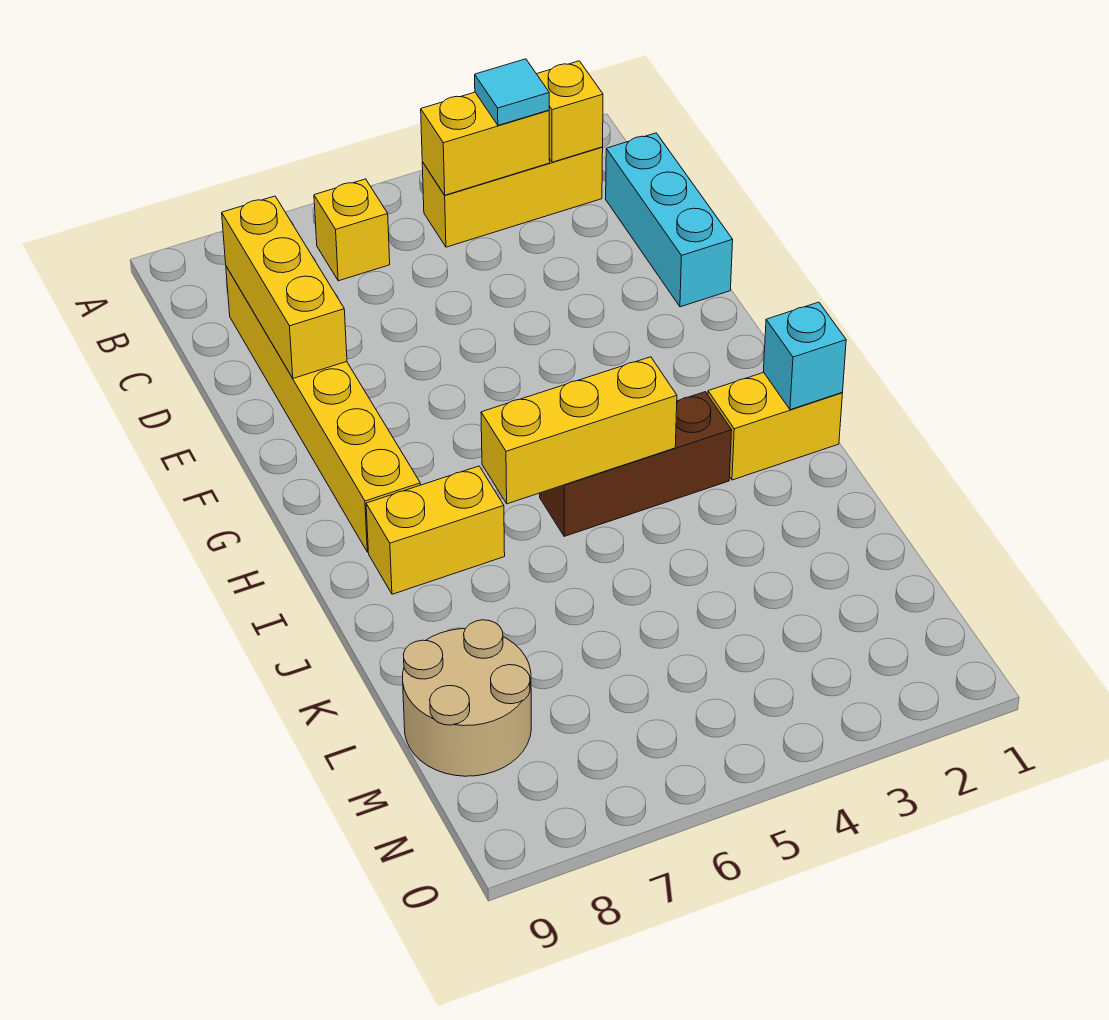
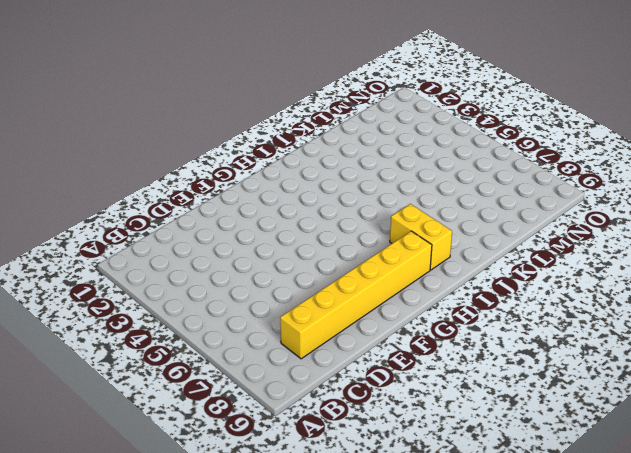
none -> yellow 1x3 brick [422,147,603,247]
none -> yellow 1x1 brick [314,179,390,281]
none -> cyan 1x3 brick [606,133,733,307]

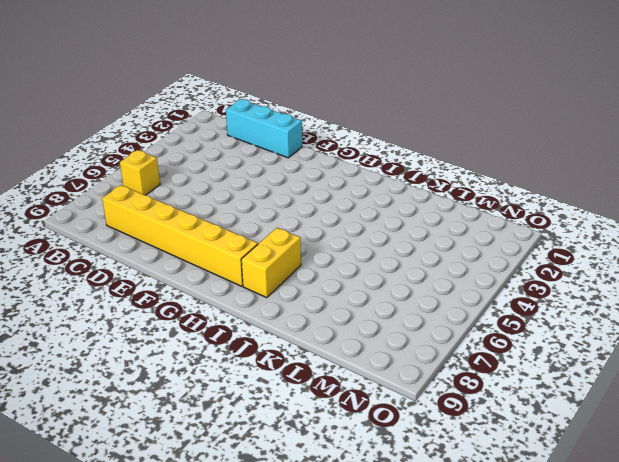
none -> yellow 1x3 brick [422,147,603,247]
none -> yellow 1x2 brick [708,372,843,480]
none -> brown 1x3 brick [540,392,732,536]

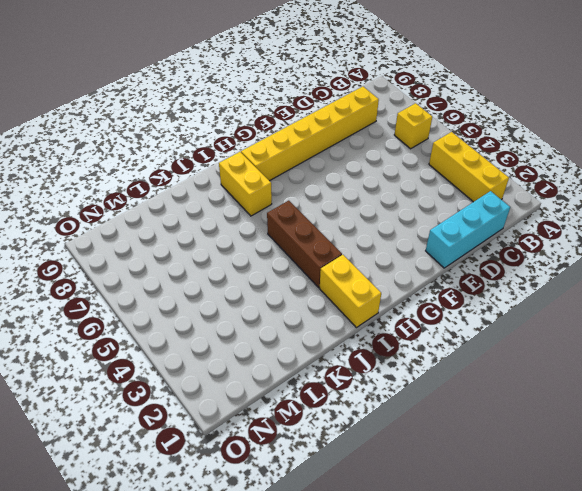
none -> tan 2x2 round brick [403,620,531,776]
none -> yellow 1x1 brick [537,61,603,162]
none -> yellow 1x2 brick [421,92,550,195]

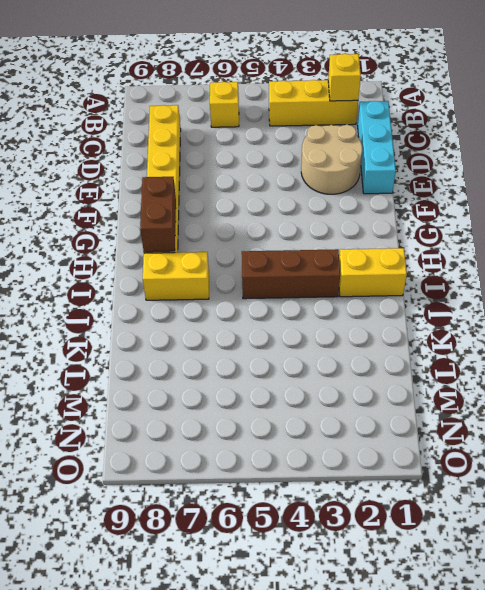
tan 2x2 round brick [301,125,362,194] -> tan 2x2 round brick moved to [403,620,531,776]
brown 1x2 brick [140,177,176,252] -> none
none -> yellow 1x2 brick [421,92,550,195]
none -> yellow 1x3 brick [222,196,347,378]
none -> cyan 1x1 brick [763,302,846,410]

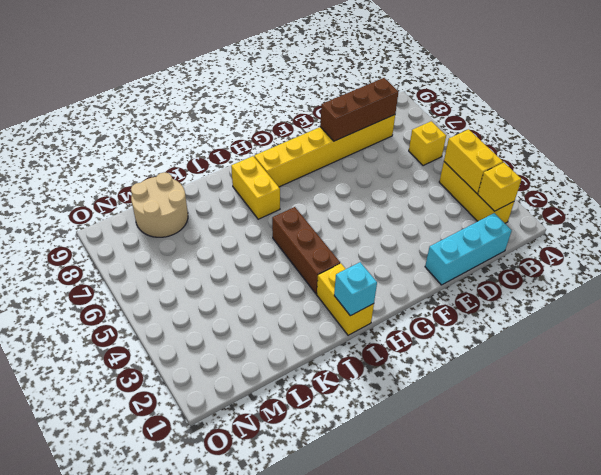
brown 1x3 brick [320,78,398,141] -> yellow 1x3 brick [222,196,347,378]
none -> yellow 1x3 brick [481,357,677,504]
none -> cyan 1x1 tile [475,59,549,125]

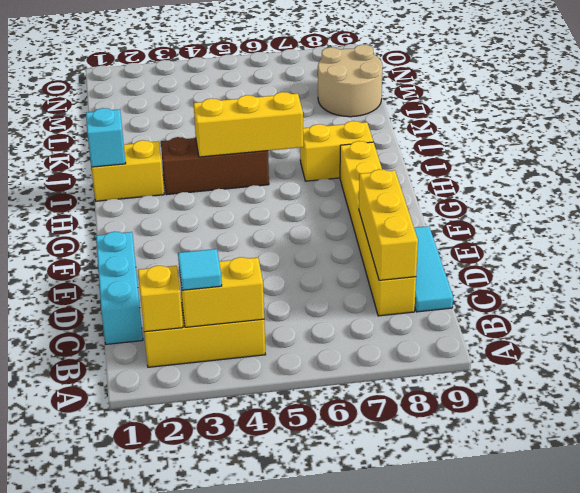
cyan 1x3 tile [414,226,453,312] -> none
none -> yellow 1x1 brick [314,179,390,281]

